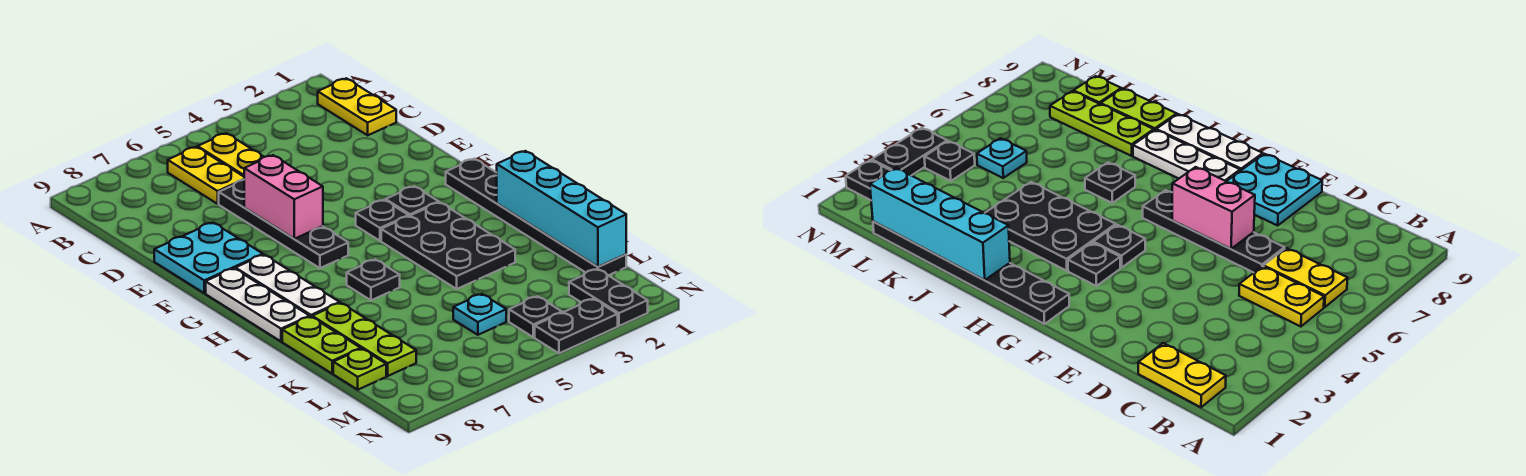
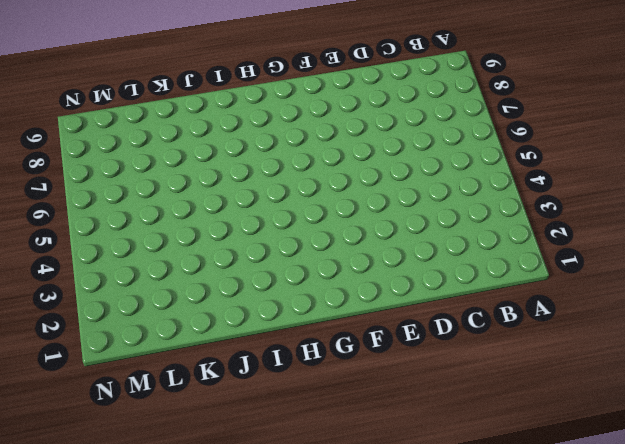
none -> yellow 1x2 plate [318,78,396,135]
none -> yellow 1x2 plate [198,133,264,176]
none -> yellow 1x2 plate [168,147,244,204]

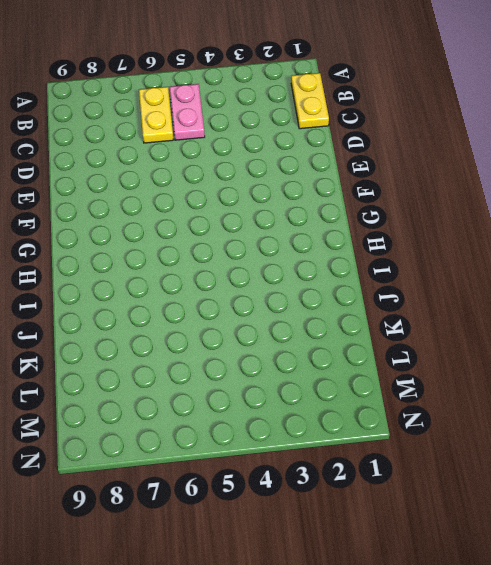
pink 1x2 plate [170,84,205,140] -> yellow 1x2 plate [198,133,264,176]
none -> black 1x4 plate [219,180,348,268]
none -> cyan 2x2 plate [154,223,263,293]
none -> black 1x6 plate [446,159,626,275]

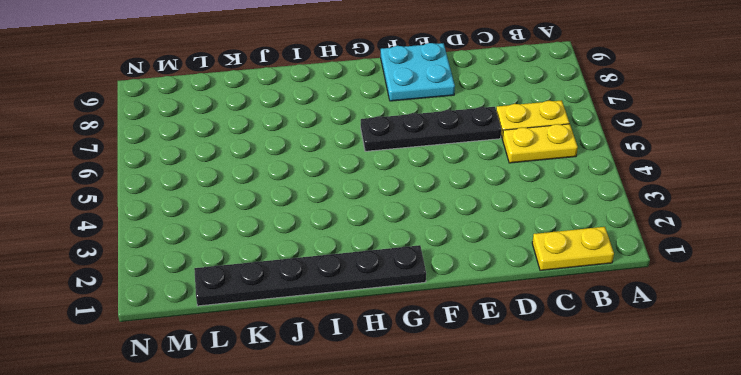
none -> black 1x1 plate [386,186,439,216]
none -> black 1x1 plate [356,200,409,241]
none -> white 1x3 plate [236,255,340,317]

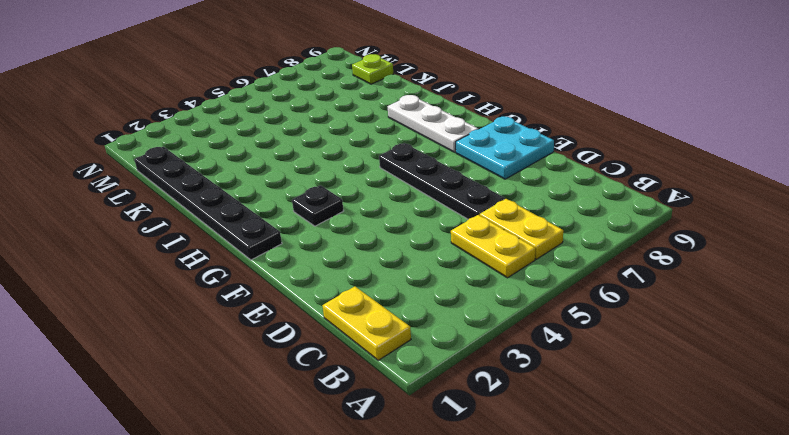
none -> black 1x1 plate [356,200,409,241]
none -> white 1x3 plate [206,268,310,341]
none -> black 2x3 plate [381,202,515,289]

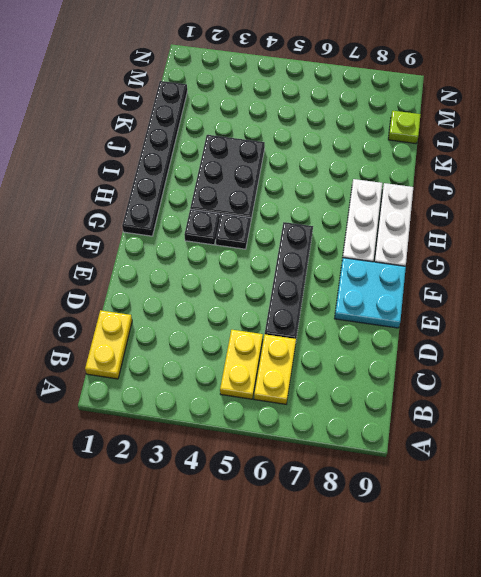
none -> black 1x1 plate [347,259,400,300]
none -> lime 1x3 plate [312,303,416,376]
none -> lime 1x2 plate [282,317,361,374]

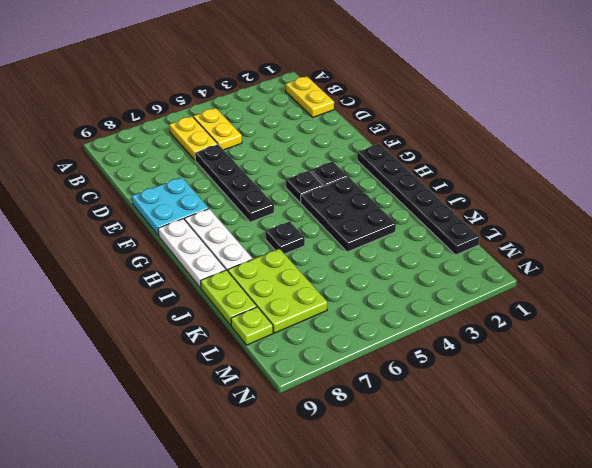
lime 2x3 plate [228,249,327,333] -> lime 1x3 plate [312,303,416,376]
none -> cyan 1x1 plate [453,294,506,335]
none -> black 1x2 plate [569,269,648,326]
none -> black 1x1 plate [509,296,562,337]

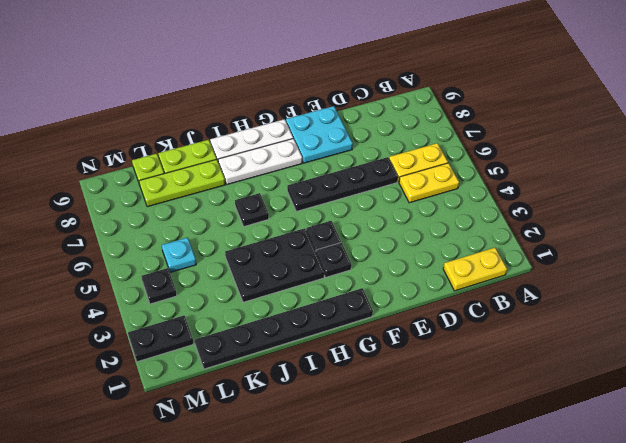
none -> black 1x2 plate [535,299,618,353]
none -> pink 1x2 brick [244,155,323,239]
none -> cyan 1x4 brick [497,151,626,267]

